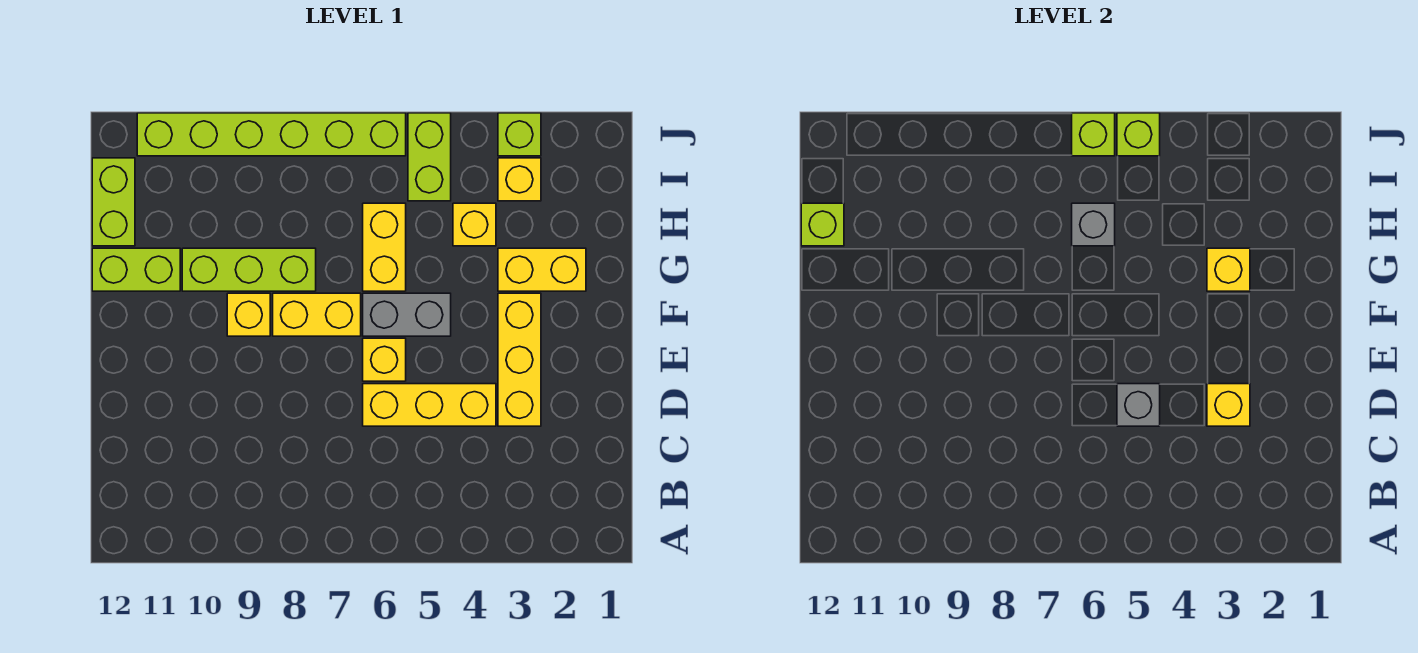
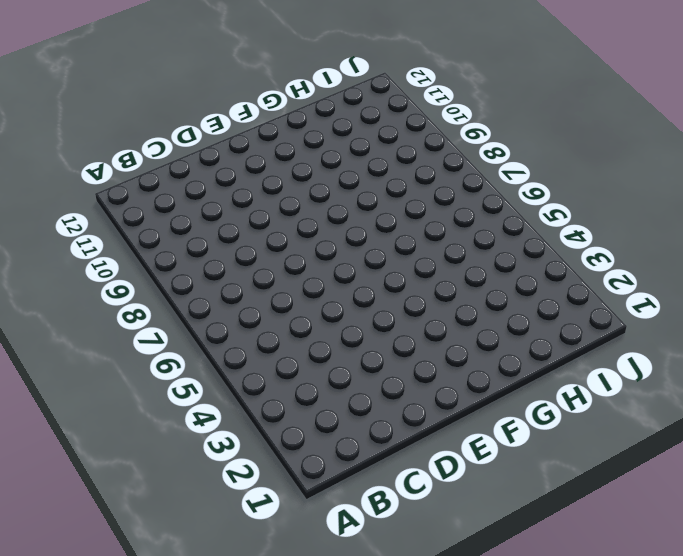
none -> yellow 1x3 brick [498,293,541,426]
none -> yellow 1x3 brick [363,384,496,426]
none -> yellow 1x1 brick [363,338,406,381]

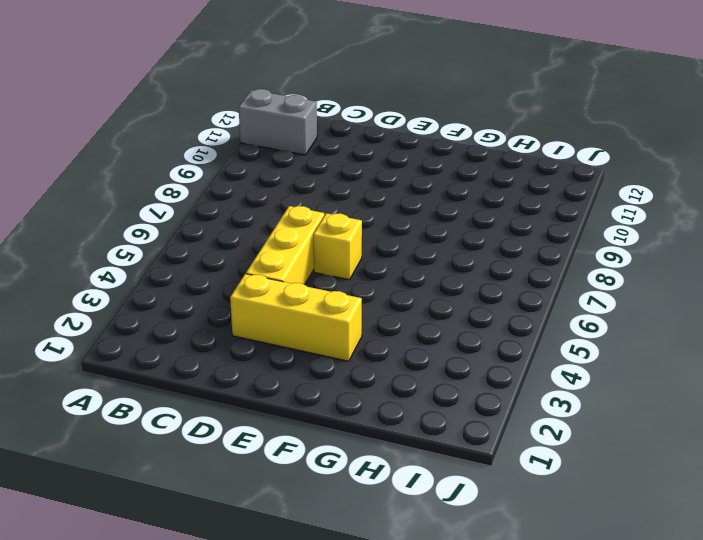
grey 1x2 brick [239,89,317,155] -> grey 1x2 brick turned to [363,293,451,336]
none -> yellow 1x2 brick [273,293,361,336]
none -> yellow 1x1 brick [227,293,270,336]
none -> yellow 1x2 brick [498,248,586,291]

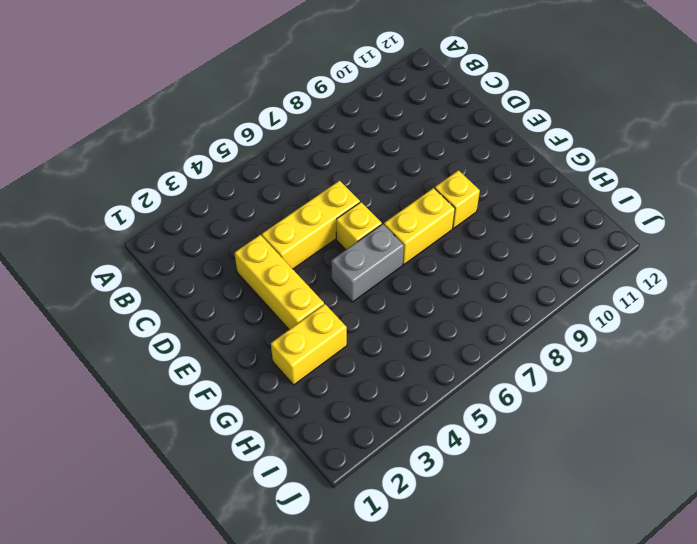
none -> yellow 1x2 brick [363,203,406,291]
none -> lime 1x3 brick [182,248,316,291]
none -> lime 1x2 brick [92,248,180,291]

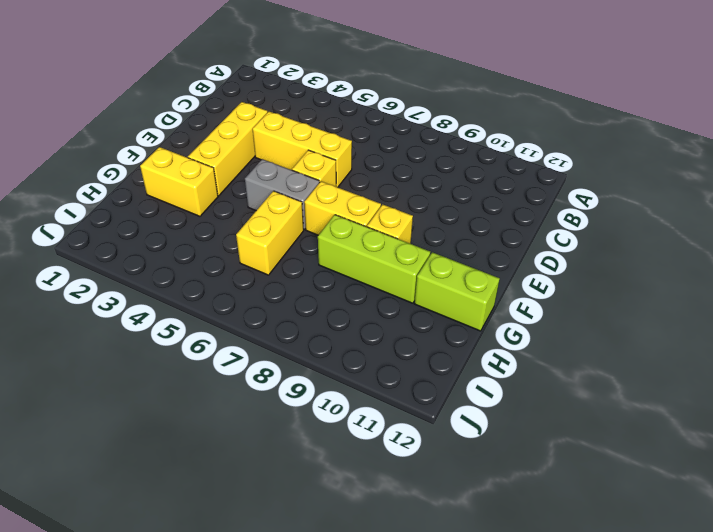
none -> yellow 1x1 brick [453,203,496,246]
none -> lime 1x2 brick [92,158,135,246]
none -> yellow 1x1 brick [498,158,541,201]

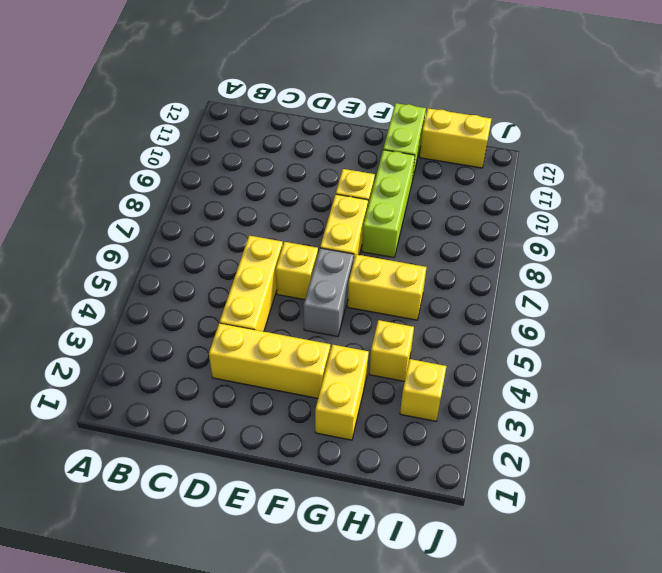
yellow 1x2 brick [420,108,491,168] -> lime 1x2 brick [92,158,135,246]
none -> lime 1x2 brick [408,113,451,201]
none -> lime 1x1 brick [498,113,541,156]
none -> lime 1x6 brick [137,113,406,156]

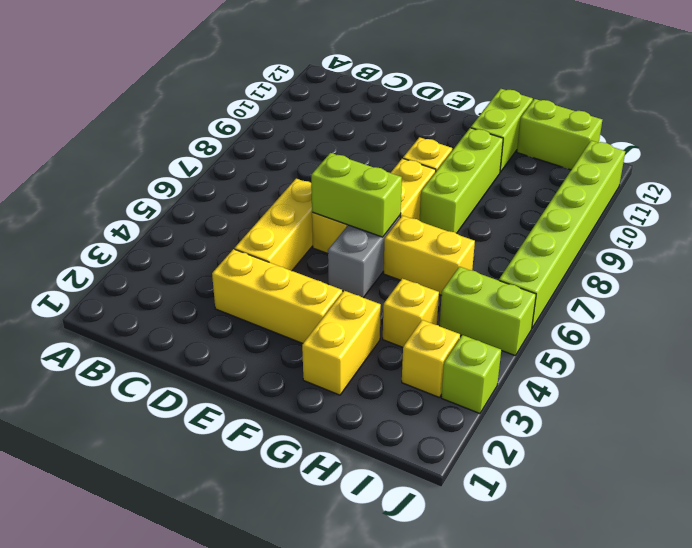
lime 1x2 brick [311,153,402,237] -> none
none -> yellow 1x1 brick [1207,384,1250,426]
none -> grey 1x1 brick [1117,384,1160,426]
none -> yellow 1x1 brick [1207,248,1250,291]

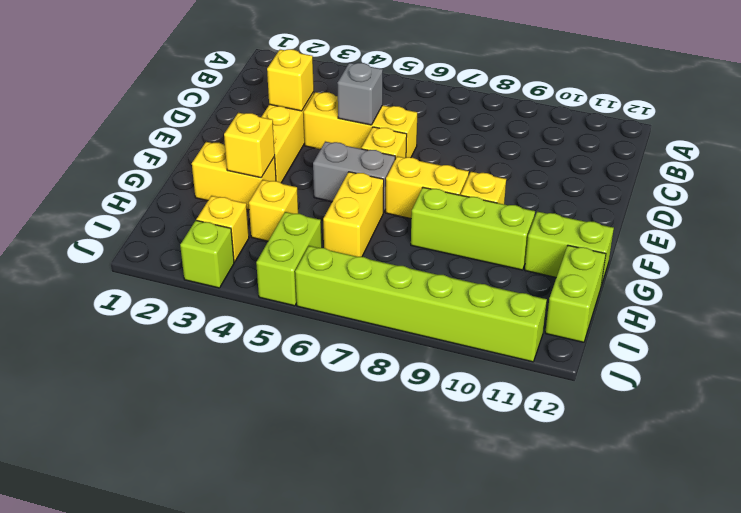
none -> grey 1x1 brick [1072,203,1115,246]
none -> lime 1x1 brick [801,203,844,246]
none -> lime 1x1 brick [1117,113,1160,156]

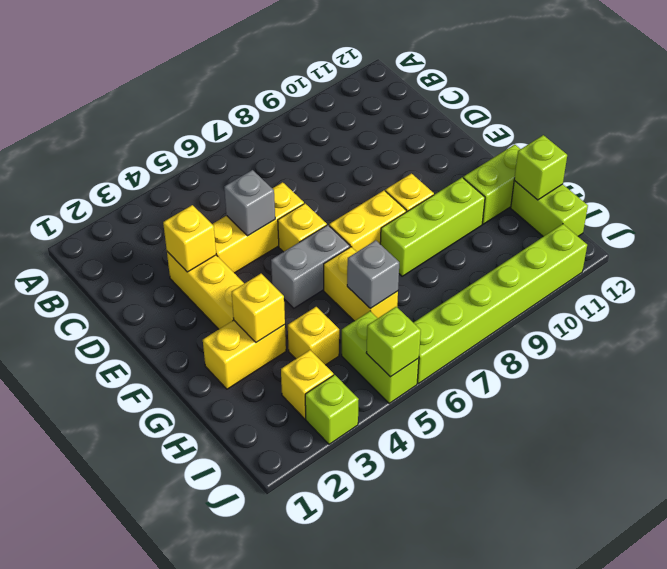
none -> lime 1x1 brick [1072,113,1115,156]

